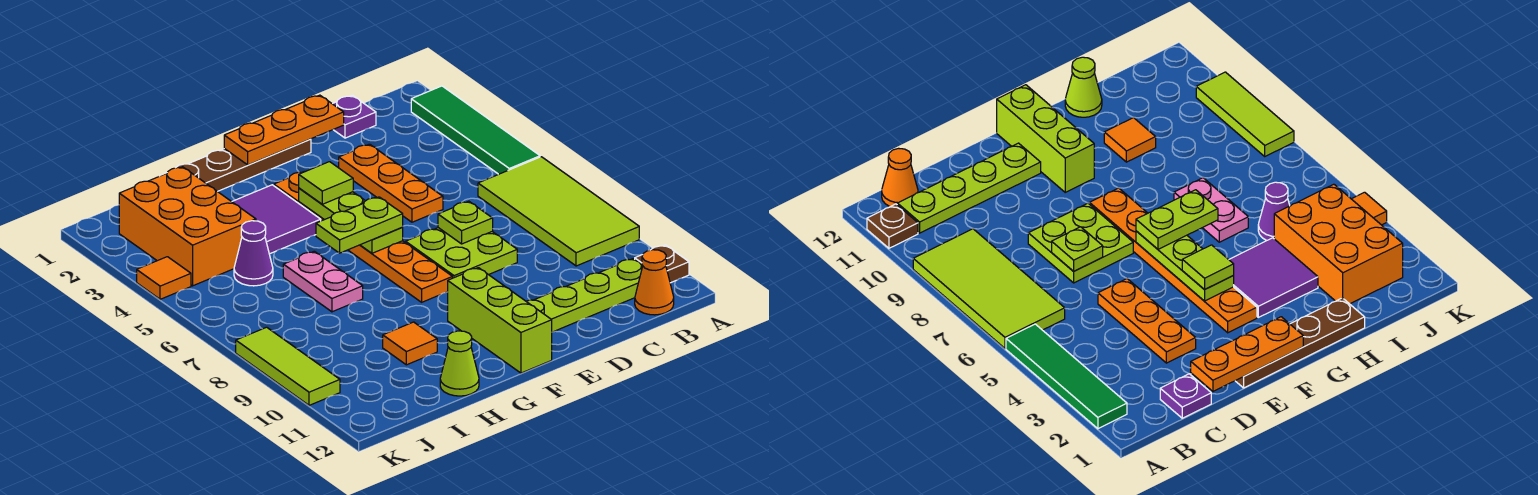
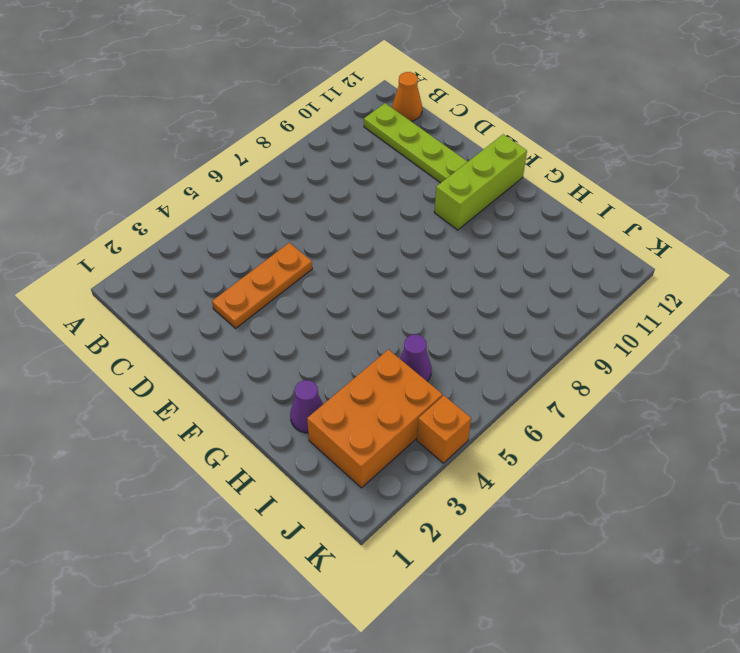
purple 1x1 cone [290,380,323,433] -> none
orange 1x1 brick [417,396,471,463] -> orange 1x1 tile [137,257,191,299]
none -> green 1x4 tile [411,86,540,174]
none -> lime 2x4 tile [478,157,639,266]
none -> brown 1x1 plate [635,245,689,283]

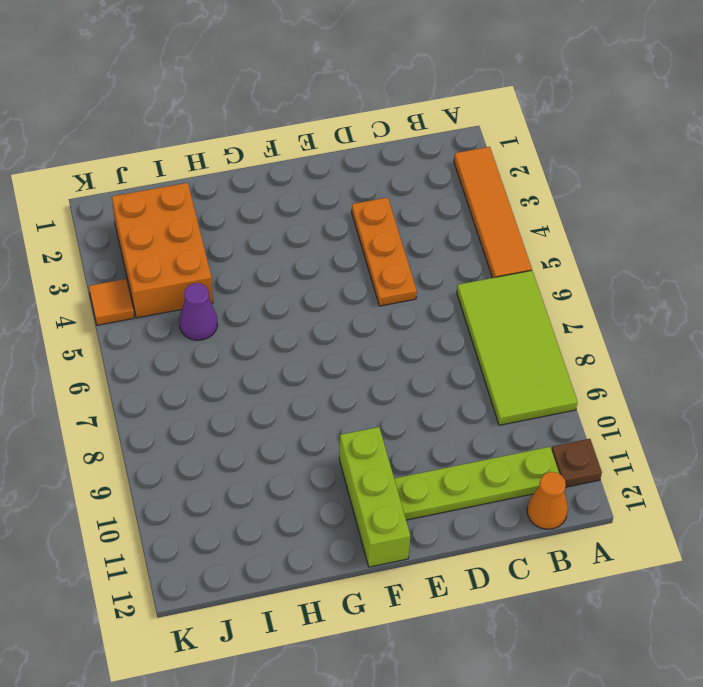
orange 1x4 tile [454,147,532,278] -> green 1x4 tile [411,86,540,174]
none -> purple 1x1 plate [333,95,376,138]
none -> lime 2x2 plate [406,228,517,278]
none -> brown 1x4 plate [160,139,311,191]

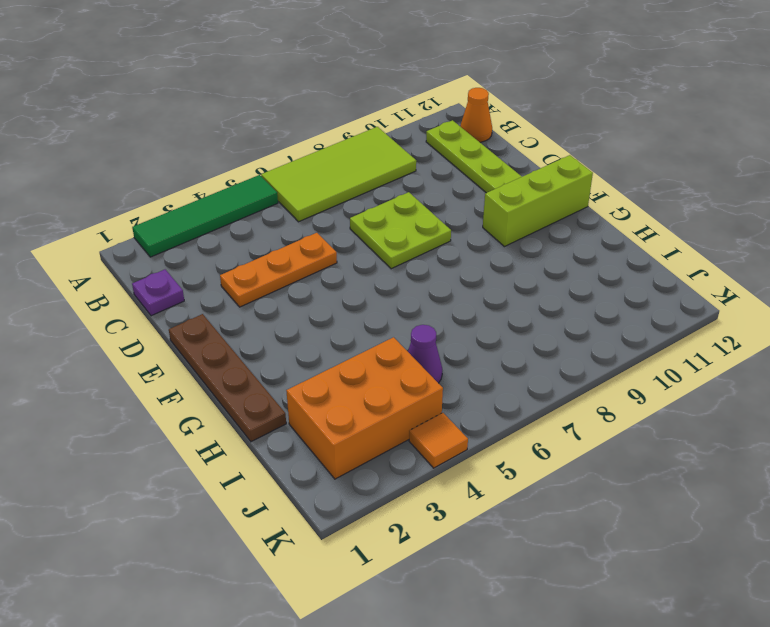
none -> brown 1x1 plate [635,245,689,283]
none -> orange 1x6 plate [274,171,452,302]
none -> purple 2x2 tile [232,185,321,254]

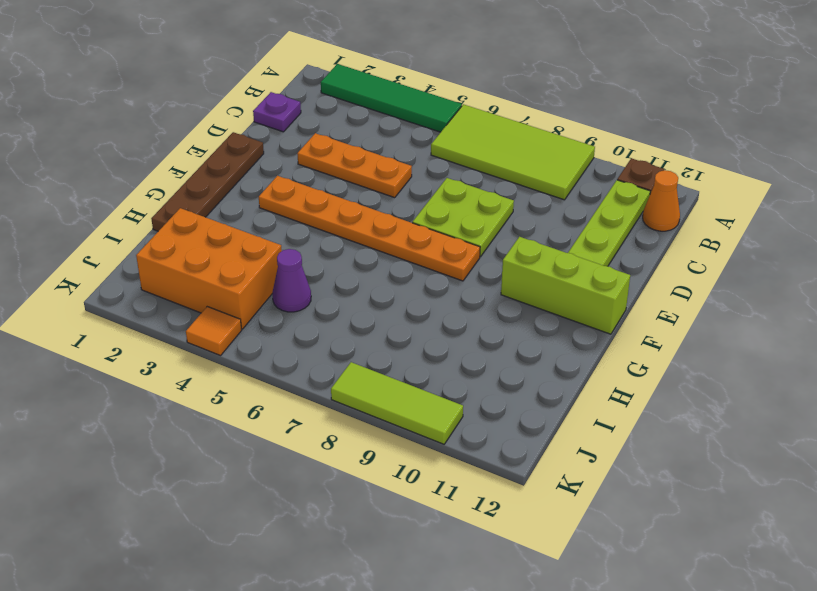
none -> purple 2x2 tile [232,185,321,254]
none -> pink 1x2 plate [283,251,363,312]
none -> orange 1x1 tile [383,322,437,365]

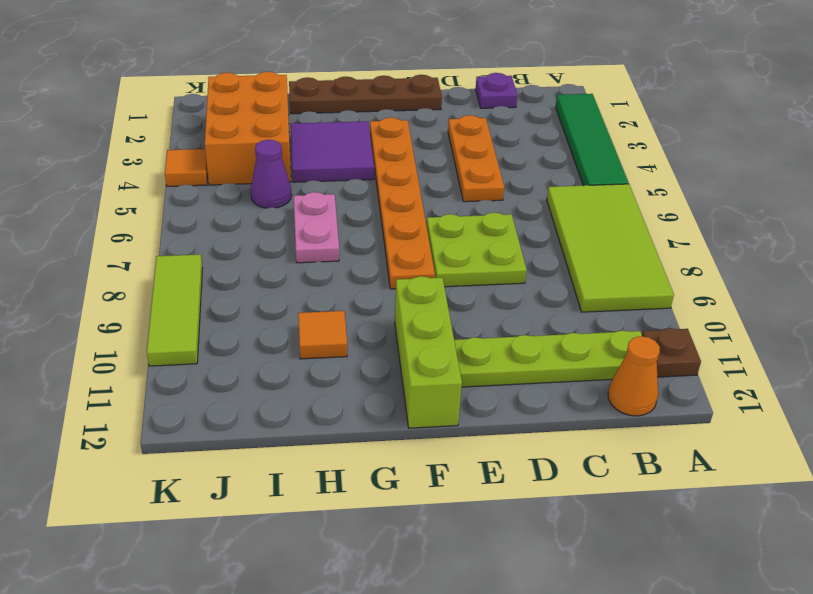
none -> lime 1x1 cone [440,331,479,396]
none -> orange 1x3 plate [224,95,344,165]
none -> lime 1x1 plate [438,201,493,244]

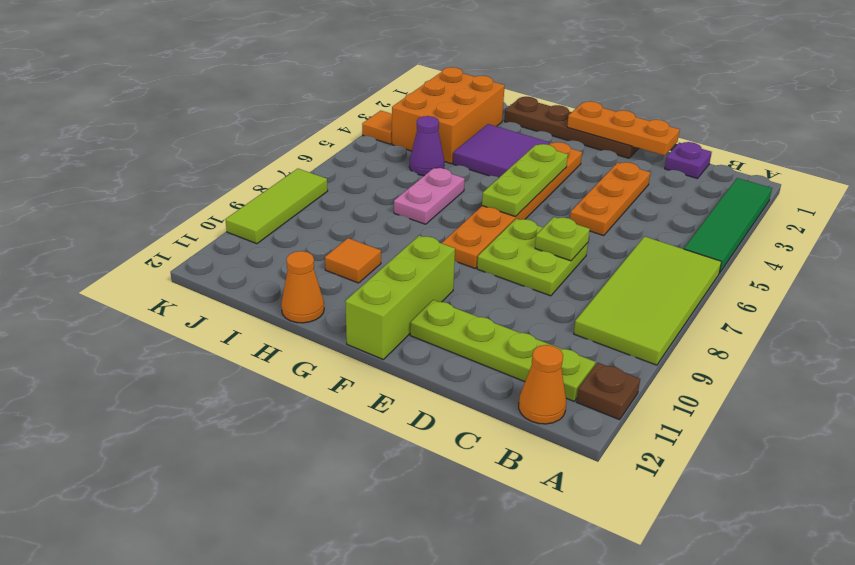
orange 1x1 cone [281,251,324,323] -> lime 1x1 cone [440,331,479,396]
none -> lime 1x1 tile [299,162,353,204]
none -> lime 1x2 plate [316,197,403,253]

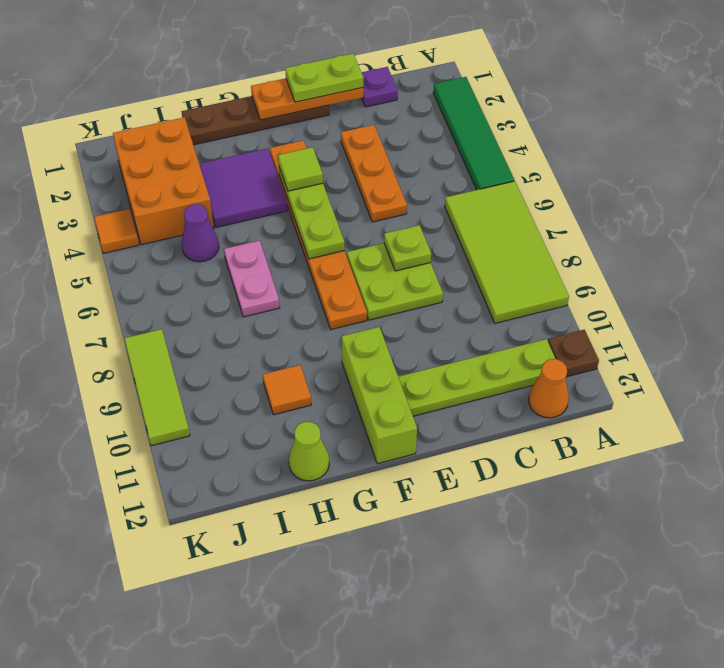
lime 1x2 plate [285,54,363,102] -> lime 1x2 plate moved to [316,197,403,253]

